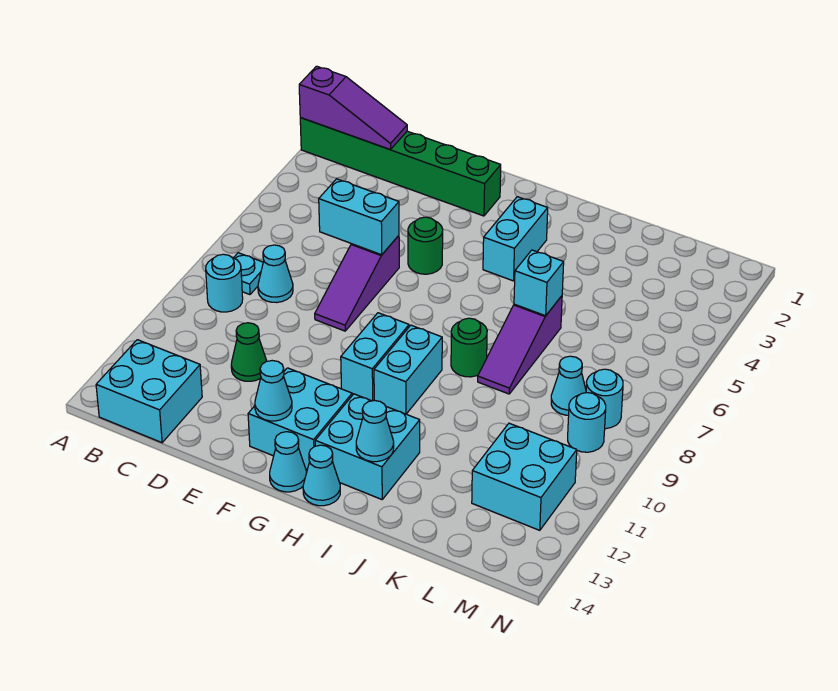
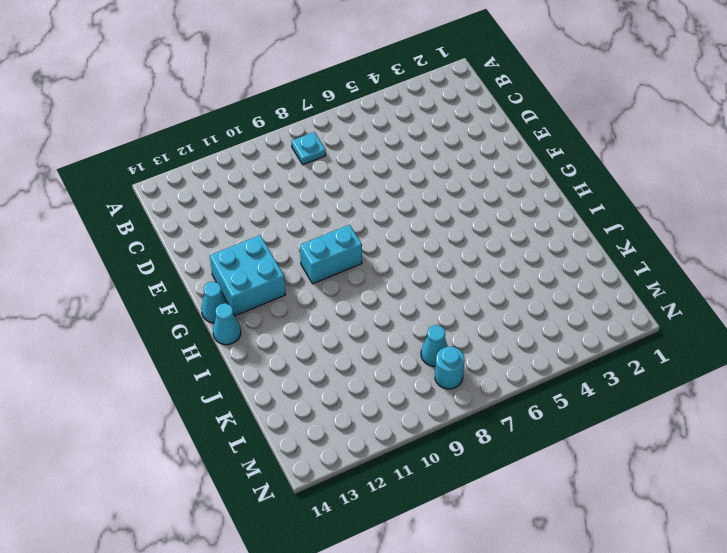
none -> green 1x6 brick [300,118,501,216]
none -> cyan 1x1 round brick [206,254,243,312]
none -> cyan 2x2 brick [96,340,202,443]

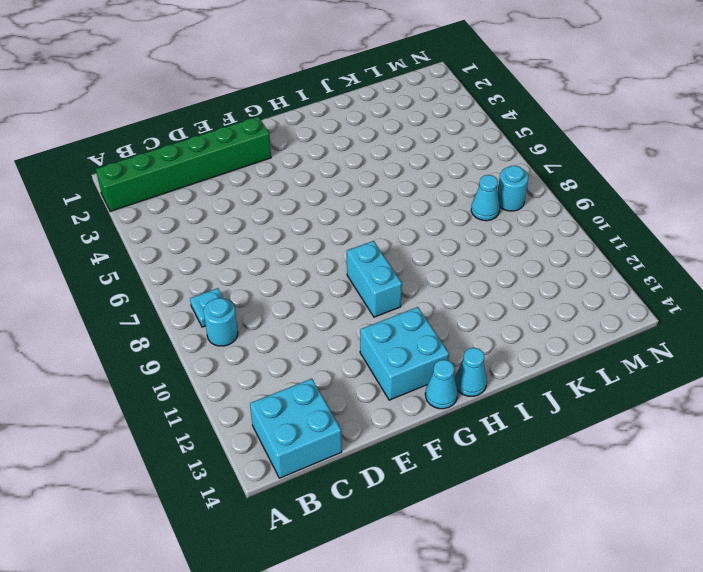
none -> cyan 1x1 cone [258,245,293,303]
none -> green 1x1 cone [231,323,267,381]
none -> purple 1x3 slope [315,236,399,331]

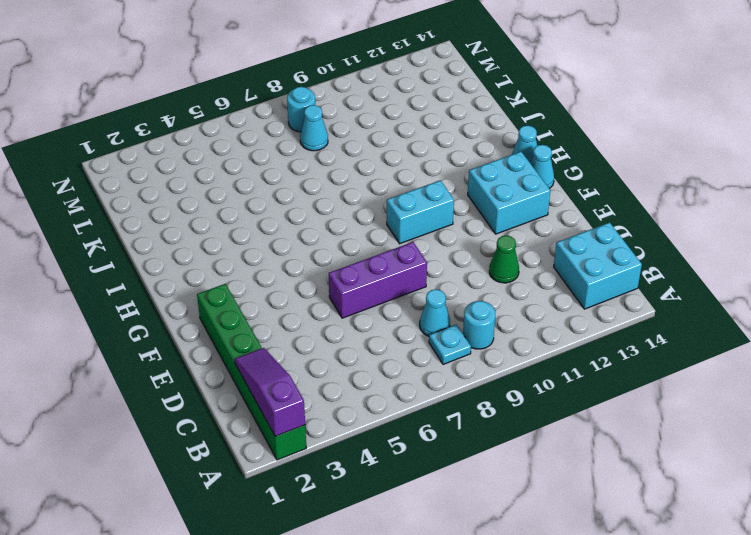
purple 1x3 brick [329,242,427,318] -> purple 1x3 slope [315,236,399,331]
none -> green 1x1 round brick [408,217,443,274]
none -> cyan 1x2 brick [483,197,548,281]
none -> cyan 1x2 brick [374,325,442,414]

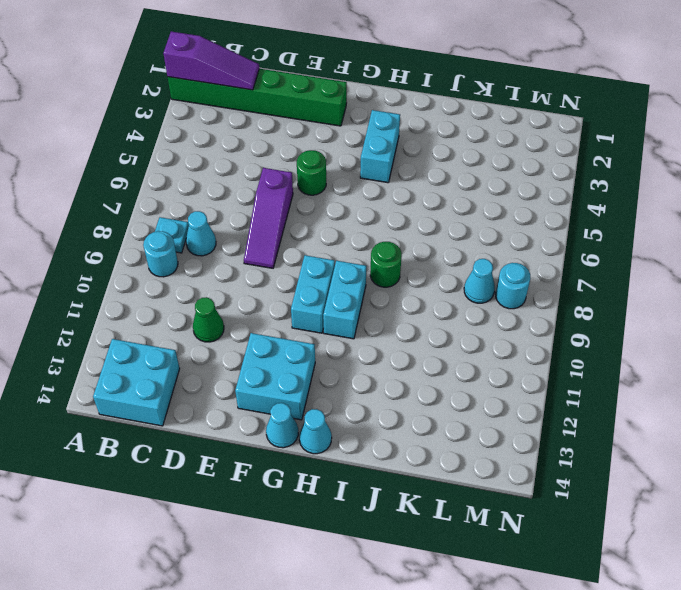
none -> cyan 2x2 brick [315,394,420,499]
none -> purple 1x3 slope [478,296,562,394]
none -> cyan 2x2 brick [472,423,577,530]

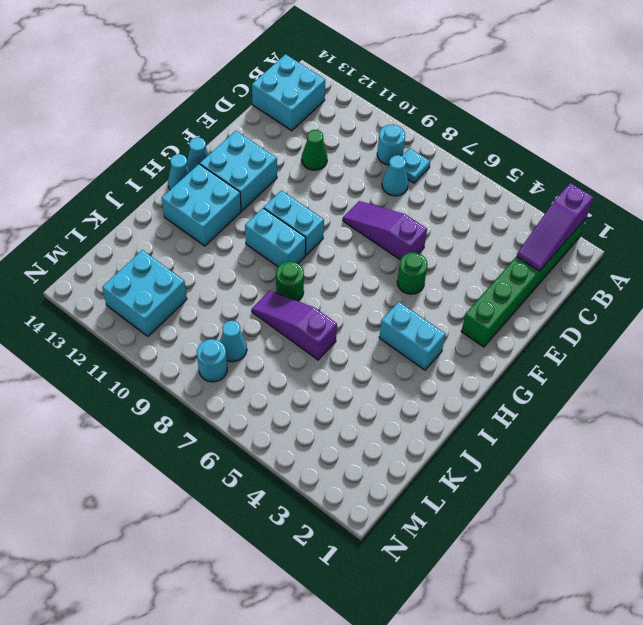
none -> cyan 1x1 round brick [568,393,606,452]
none -> cyan 1x2 brick [319,179,399,255]
none -> cyan 1x1 cone [255,361,292,421]

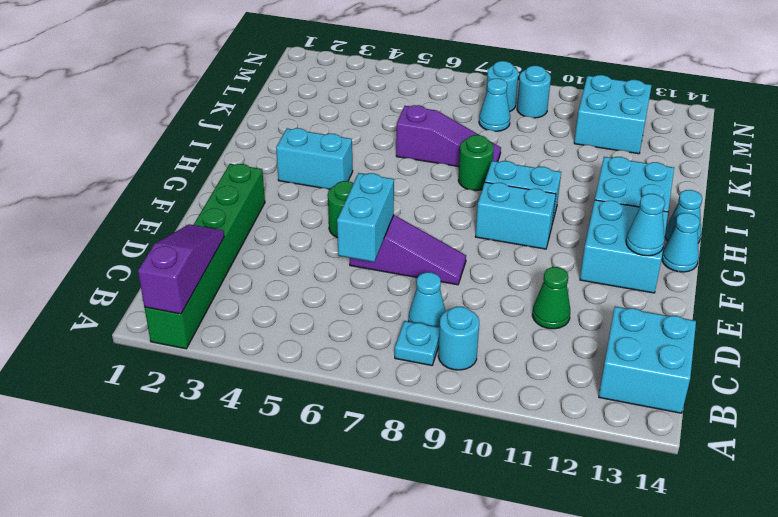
none -> cyan 1x1 cone [356,400,394,462]
none -> cyan 1x1 brick [514,250,564,316]

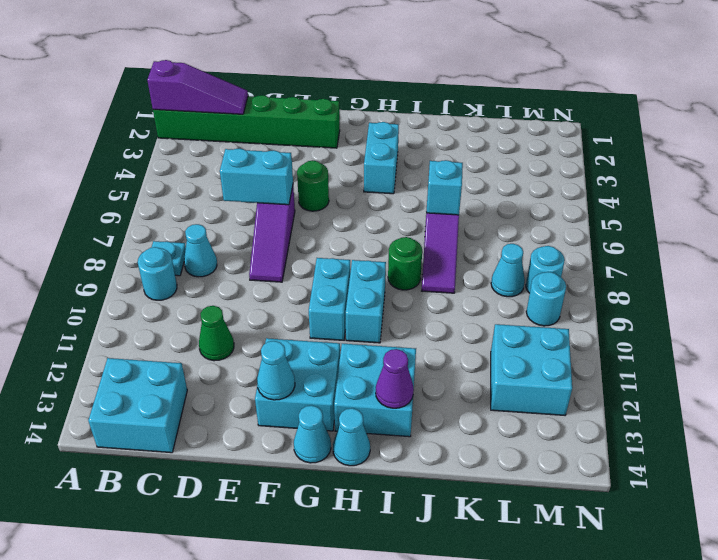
purple 1x1 cone [376,349,414,408] -> cyan 1x1 cone [356,400,394,462]

